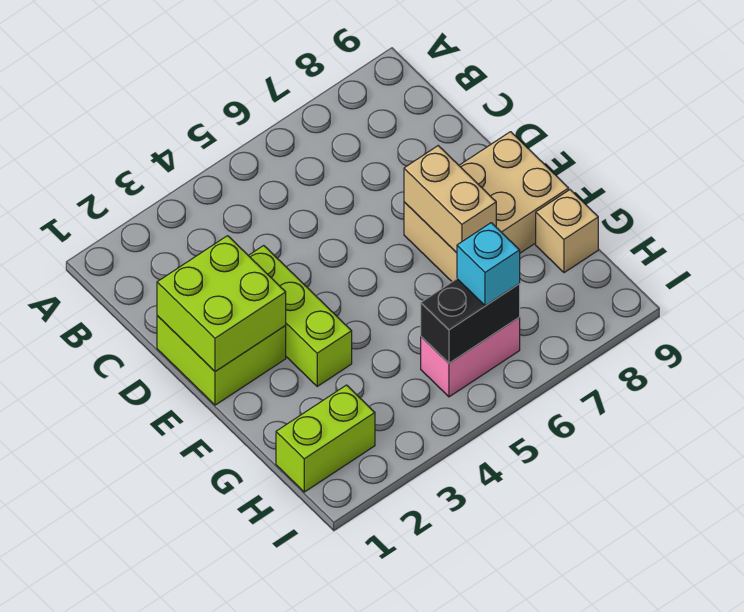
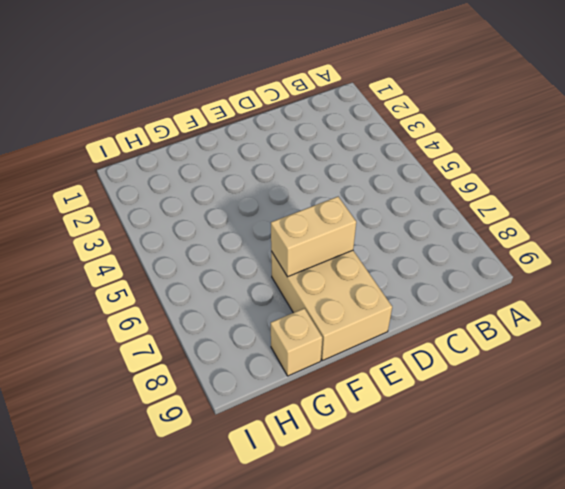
none -> lime 2x2 brick [157,316,286,405]
none -> lime 1x3 brick [248,246,352,386]

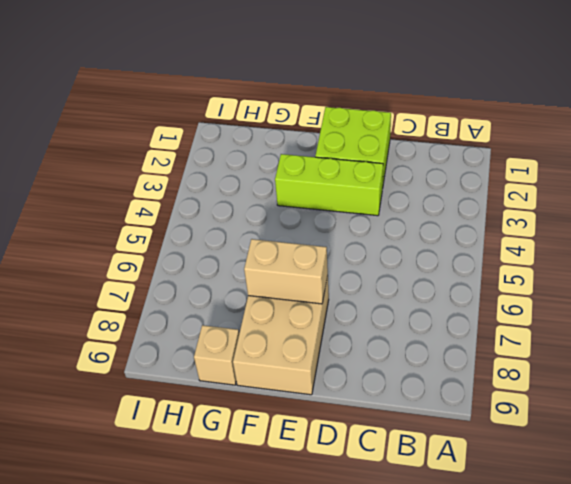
none -> lime 1x2 brick [276,385,375,492]
none -> pink 1x2 brick [421,318,520,397]

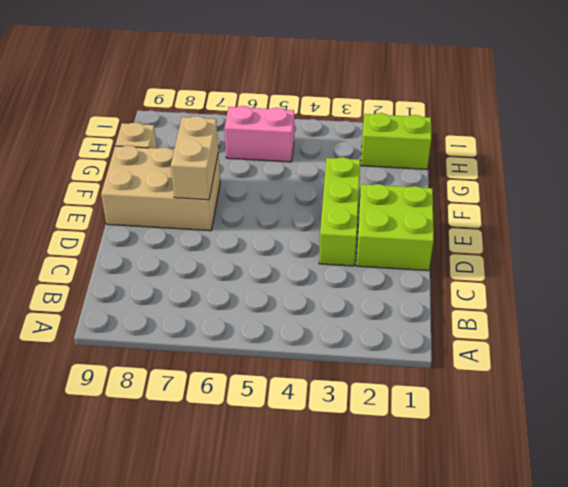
none -> lime 2x2 brick [157,236,286,372]
none -> black 1x2 brick [421,279,520,363]

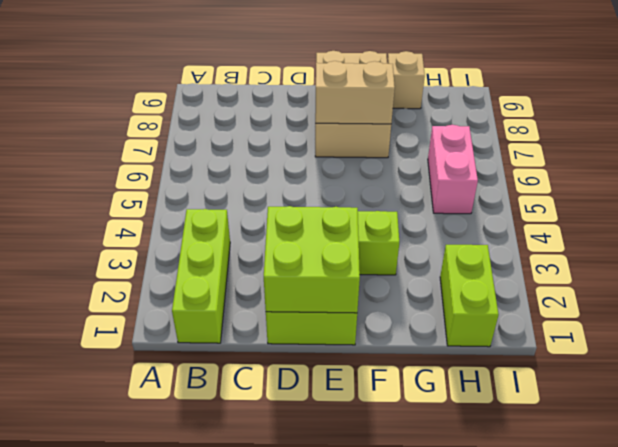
lime 1x3 brick [172,209,230,343] -> none
none -> black 1x2 brick [421,279,520,363]
none -> cyan 1x1 brick [457,223,520,306]

